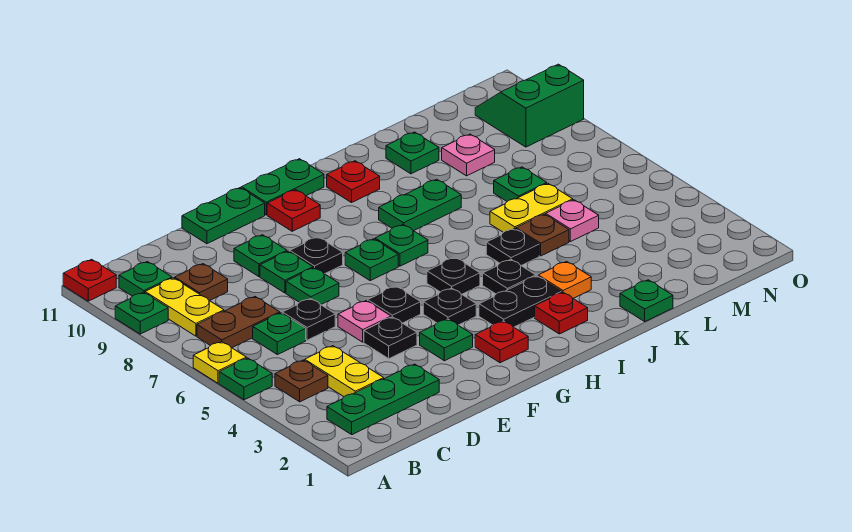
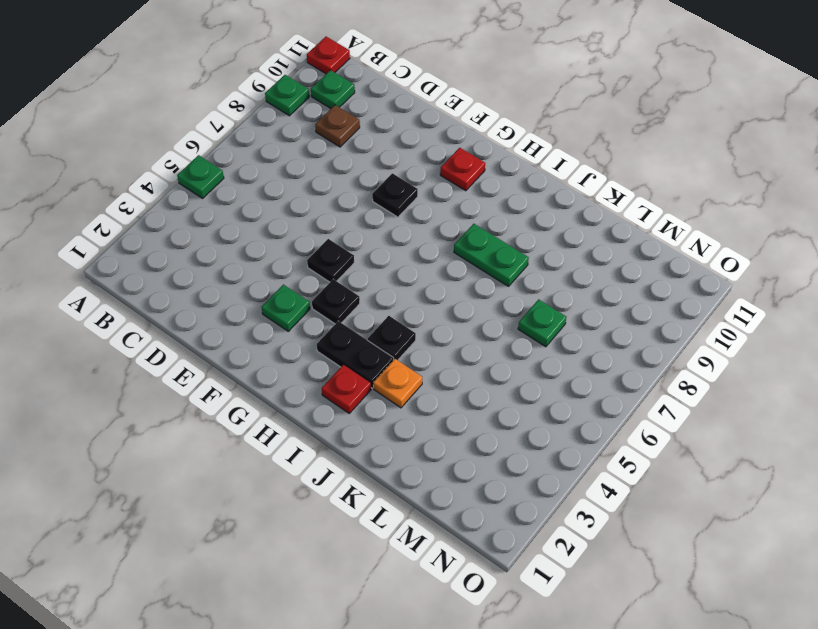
none -> yellow 1x1 plate [193,342,246,383]
none -> green 1x3 plate [327,364,439,435]
none -> brown 1x1 plate [275,360,328,402]
none -> brown 1x2 plate [197,297,280,348]

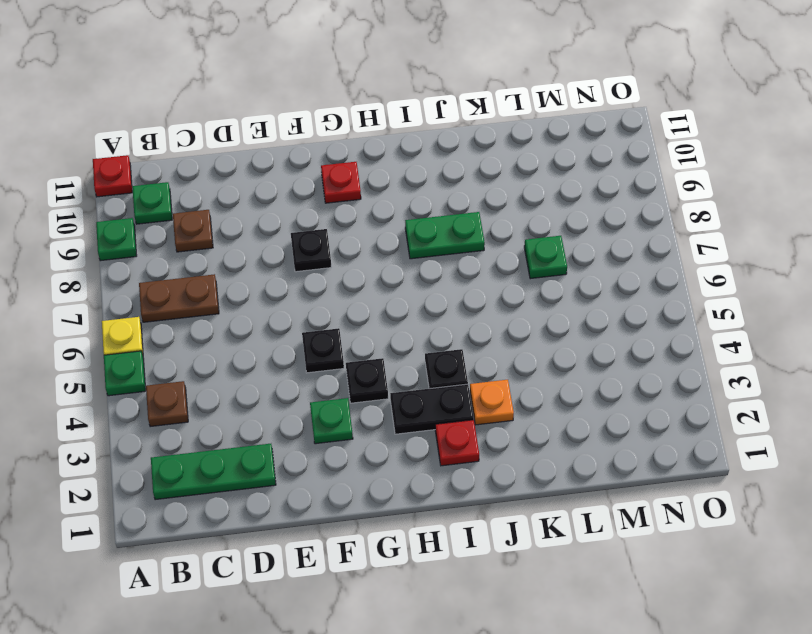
none -> yellow 1x2 plate [145,278,224,336]
none -> yellow 1x2 plate [305,346,384,397]
none -> green 1x1 plate [253,313,306,355]
none -> black 1x1 plate [282,298,335,340]

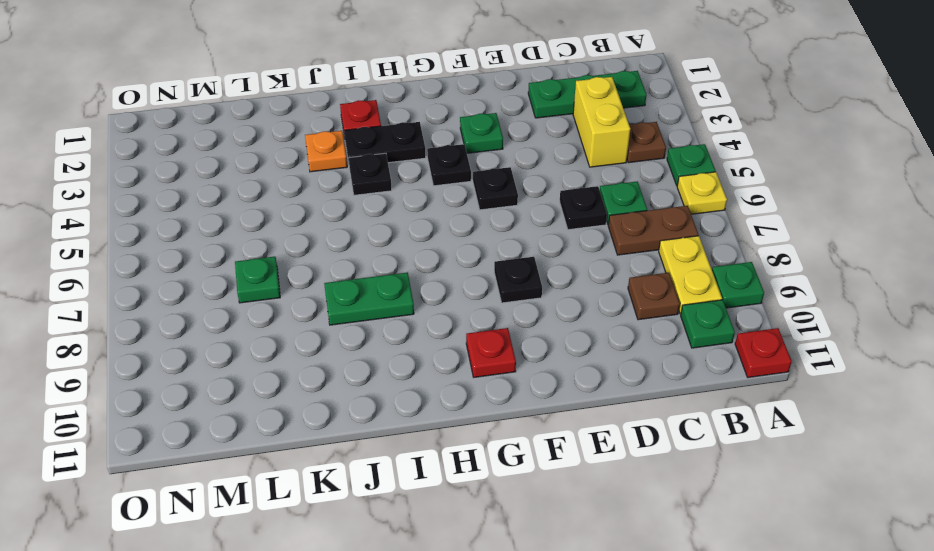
yellow 1x2 brick [573,77,630,167] -> yellow 1x2 plate [305,346,384,397]
none -> black 1x1 plate [364,317,417,359]
none -> pink 1x1 plate [338,300,391,342]
none -> green 1x1 plate [286,268,339,305]
none -> green 1x1 plate [260,251,313,293]

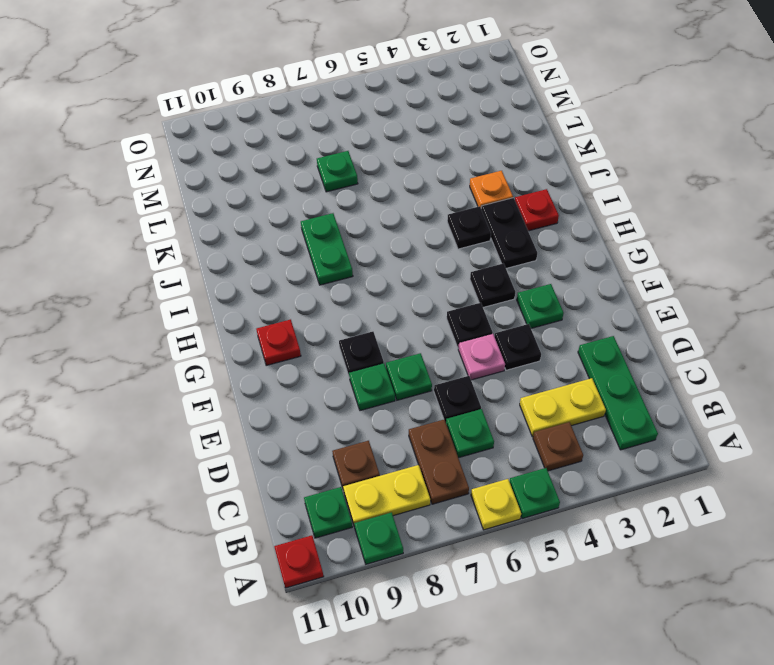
none -> green 1x1 plate [234,235,287,277]
none -> green 1x2 plate [182,188,265,244]
none -> red 1x1 plate [475,321,528,363]
none -> green 1x1 plate [345,239,398,280]

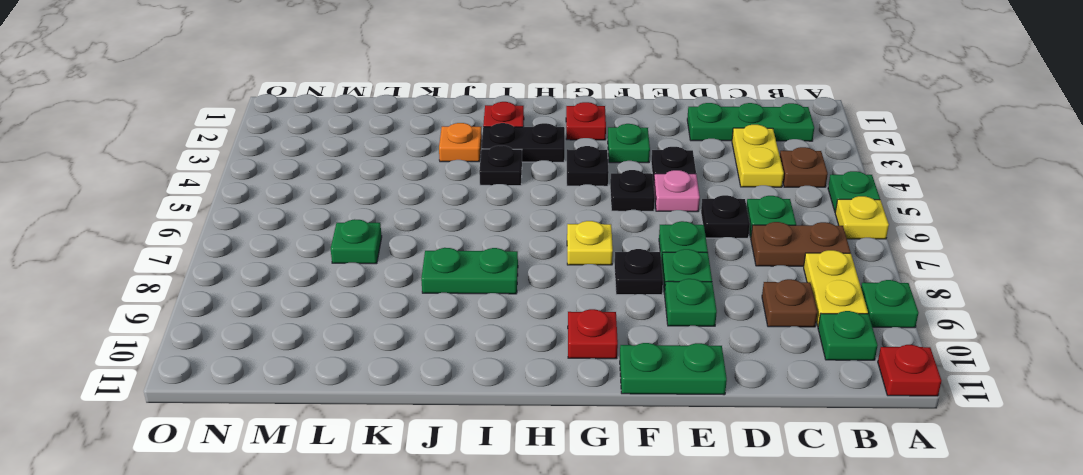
yellow 1x1 plate [567,221,613,265] -> green 1x1 plate [345,239,398,280]
none -> green 1x2 plate [241,159,324,215]
none -> black 1x1 plate [427,257,480,294]
none -> green 1x1 plate [375,224,428,266]
none -> red 1x1 plate [327,161,380,203]

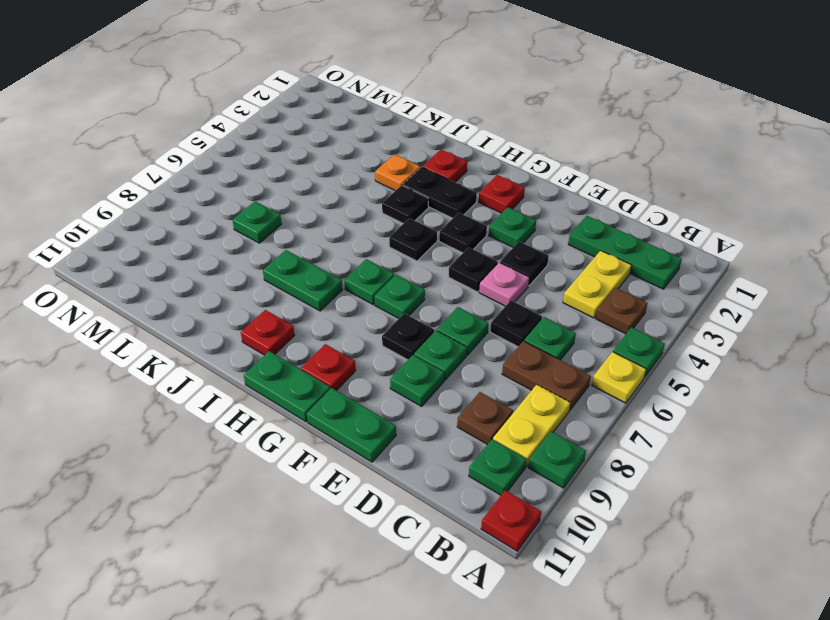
none -> black 1x1 plate [486,229,539,265]
none -> green 1x1 plate [620,280,673,321]
none -> brown 1x1 plate [516,214,569,256]
none -> yellow 1x2 plate [490,183,573,233]

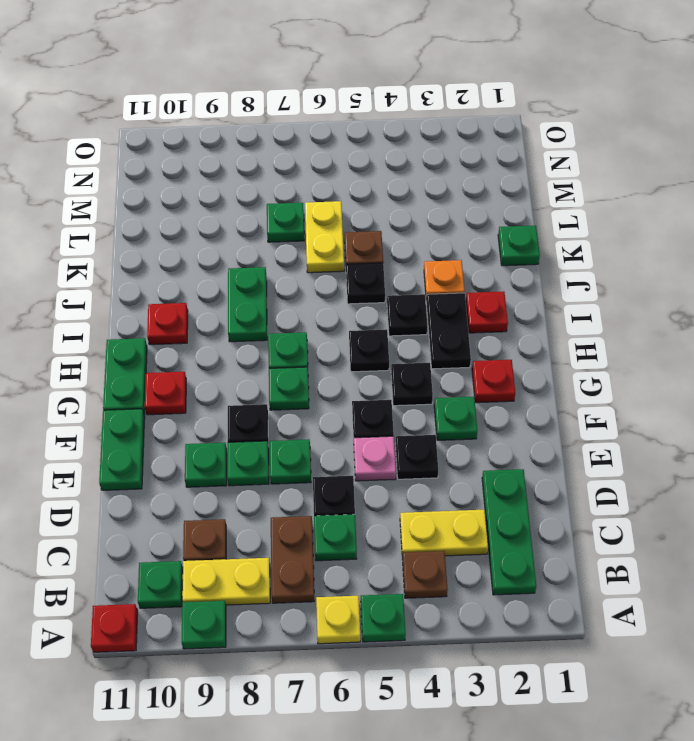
none -> green 1x1 plate [386,132,439,174]
none -> pink 1x1 plate [546,200,599,242]
none -> pink 1x1 plate [442,134,495,176]
none -> green 2x2 slope [475,64,584,147]

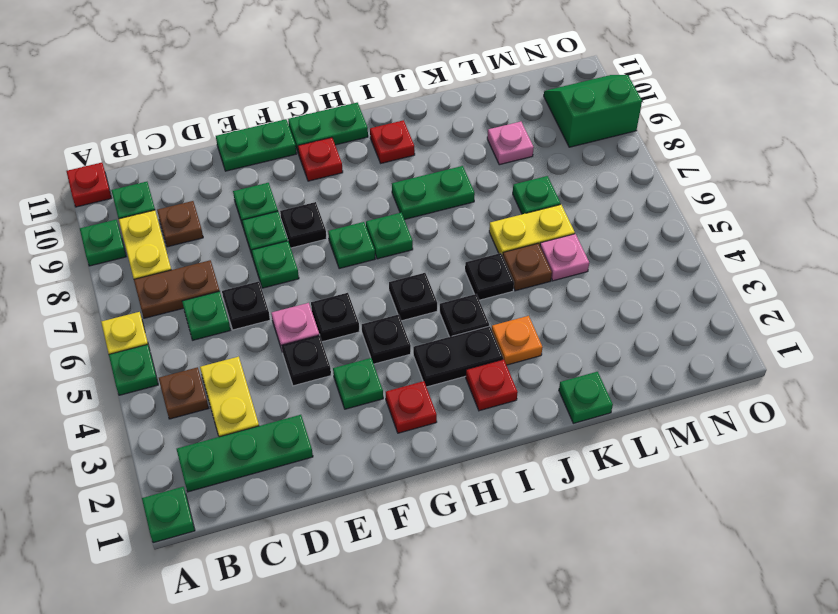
green 1x1 plate [142,487,195,543] -> green 1x1 plate moved to [386,132,439,174]

